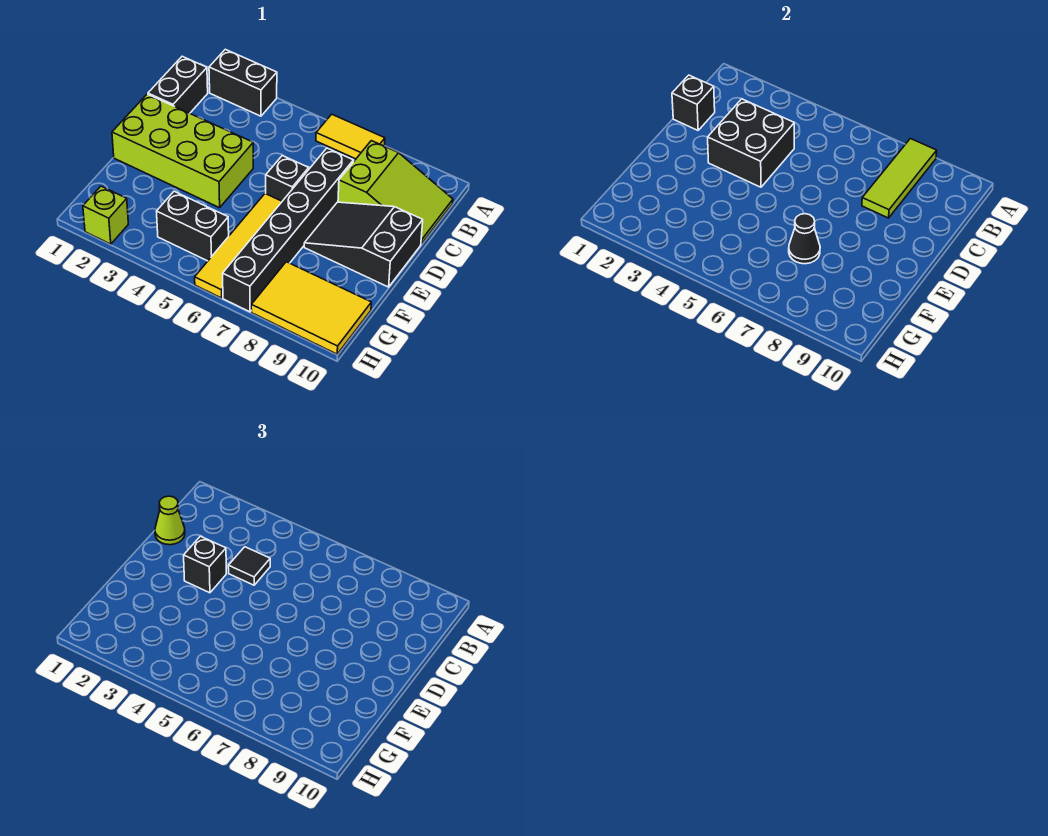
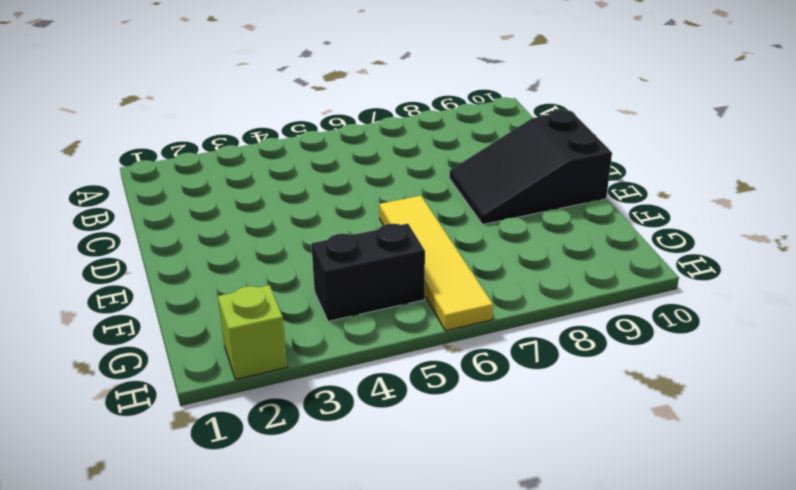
none -> black 1x2 brick [209,49,277,116]
none -> yellow 1x2 tile [316,114,385,159]
none -> black 1x2 brick [148,56,208,113]

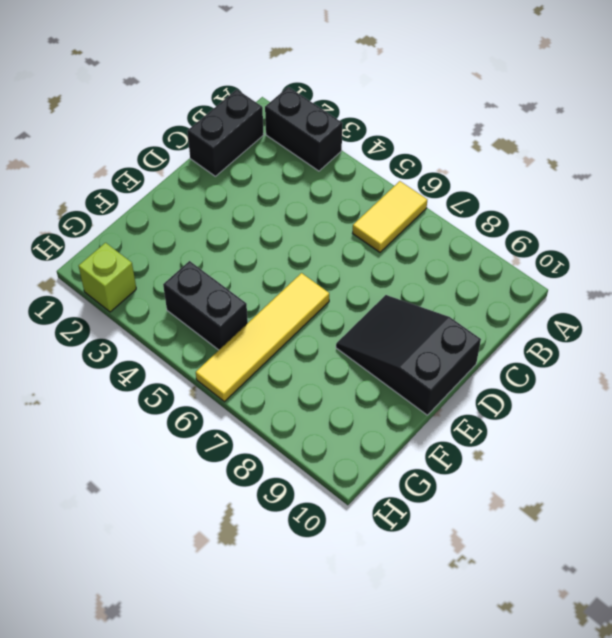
yellow 1x2 tile [353,181,427,252] -> yellow 1x2 tile turned to [316,114,385,159]
none -> lime 2x3 slope [338,141,453,244]
none -> black 1x6 brick [223,148,353,312]
none -> lime 2x4 brick [112,94,253,208]

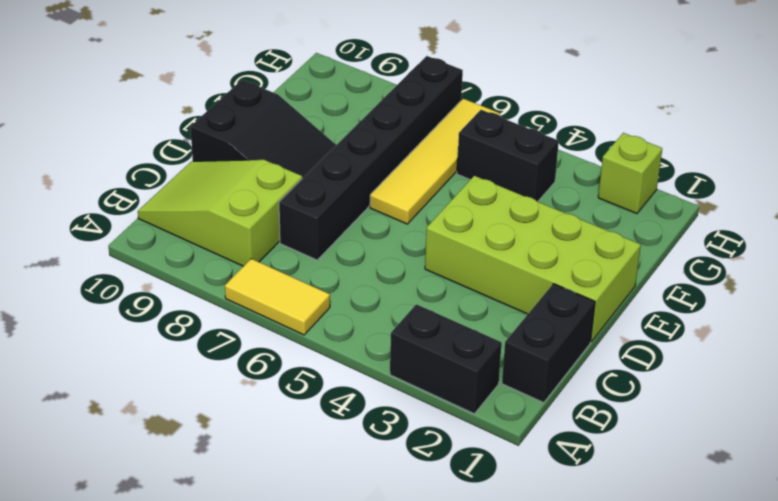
none -> black 1x1 brick [266,156,309,201]
none -> yellow 2x3 tile [251,262,371,354]
none -> lime 1x3 tile [862,139,937,218]

